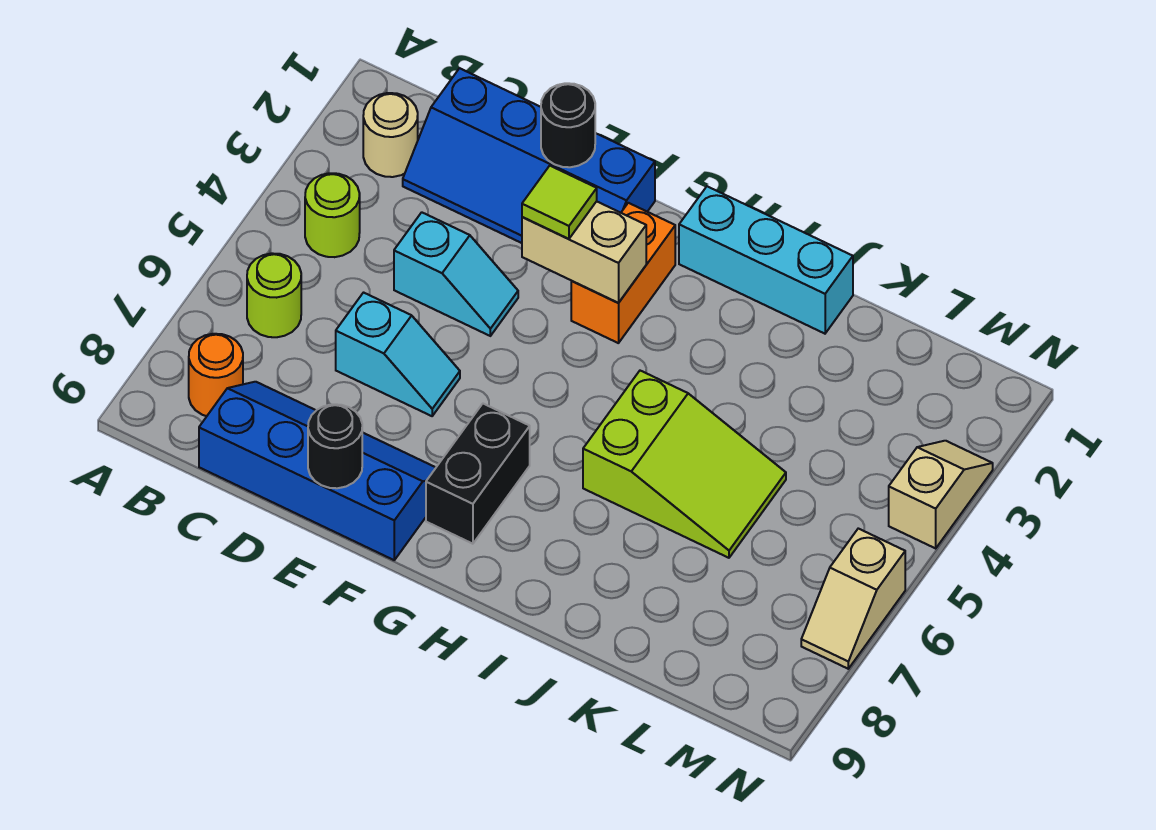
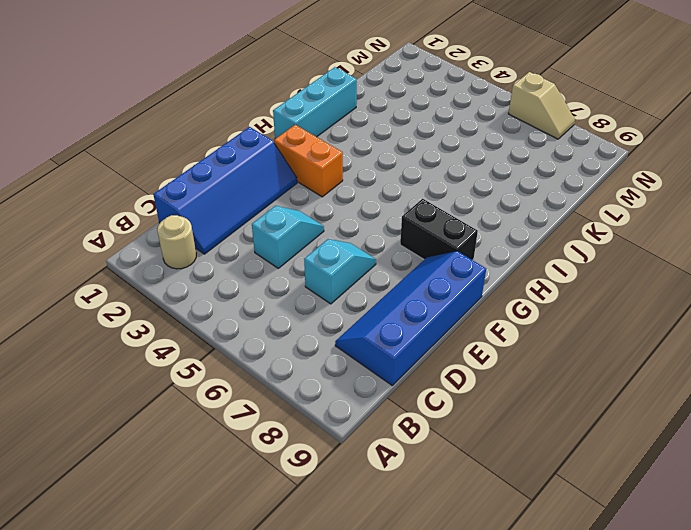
none -> lime 1x1 round brick [305,173,360,257]
none -> lime 1x1 round brick [247,253,301,337]
none -> orange 1x1 round brick [189,334,243,416]

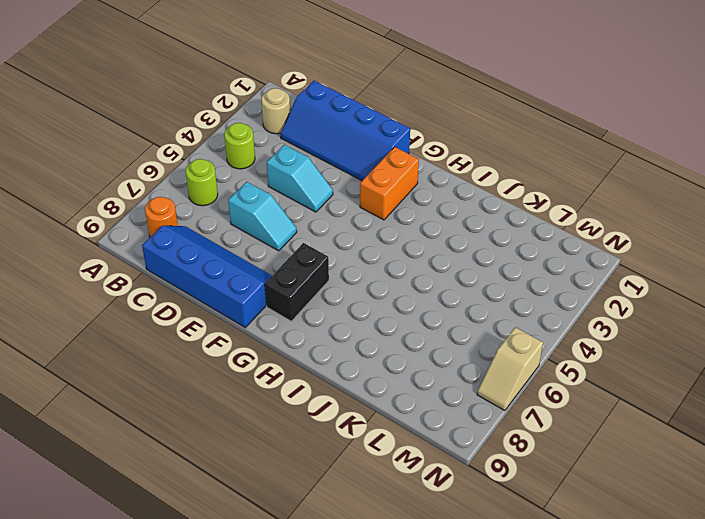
none -> cyan 1x3 brick [679,186,853,334]
none -> lime 2x3 slope [583,371,786,558]
none -> tan 1x2 slope [889,441,993,548]

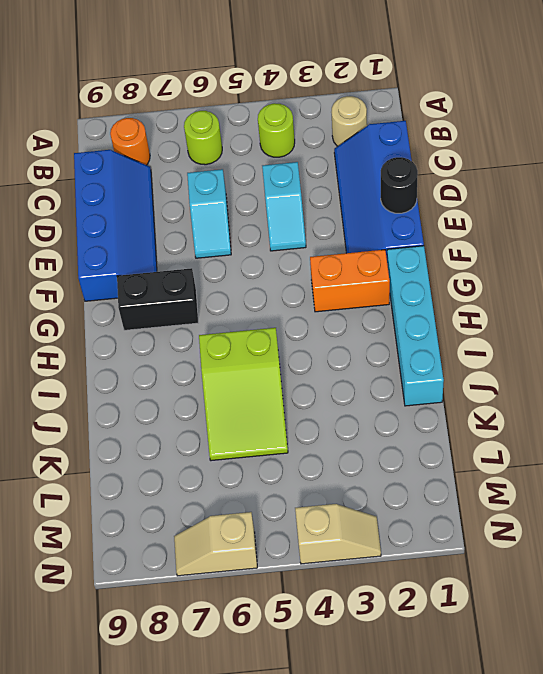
cyan 1x4 brick [387,246,444,406] -> cyan 1x3 brick [679,186,853,334]
none -> black 1x1 round brick [308,404,362,488]
none -> tan 1x2 brick [522,201,646,303]
none -> lime 1x1 tile [522,166,597,239]

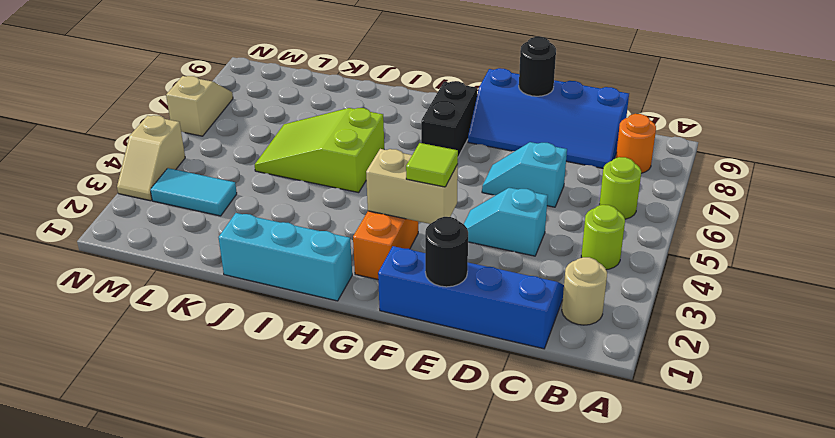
cyan 1x2 tile [150,168,237,216] -> none

